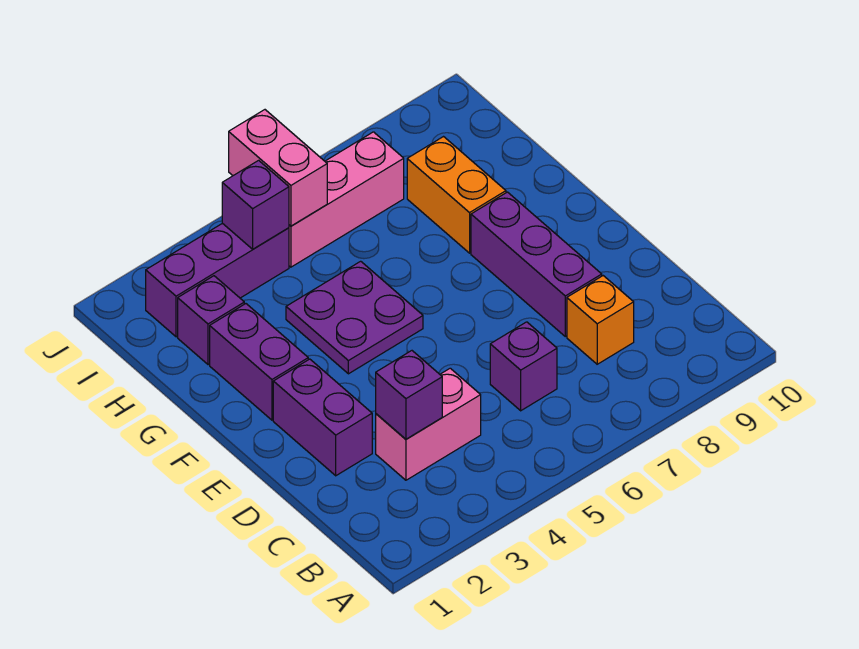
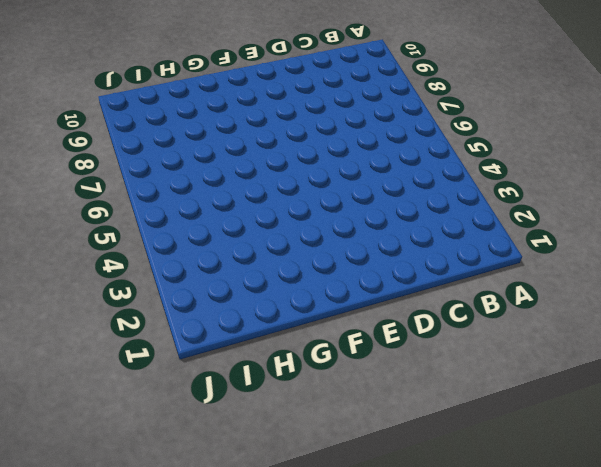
none -> pink 1x2 brick [376,368,481,480]
none -> purple 1x1 brick [490,322,557,411]
none -> orange 1x1 brick [567,276,634,364]

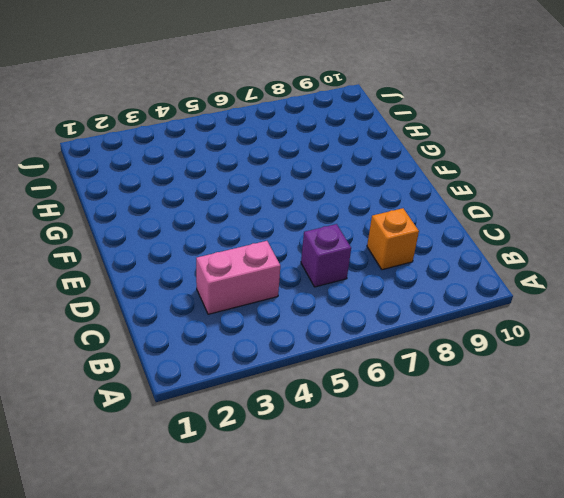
none -> purple 1x2 brick [273,359,372,476]
none -> purple 1x3 brick [471,192,602,336]
none -> purple 1x2 brick [210,304,308,420]

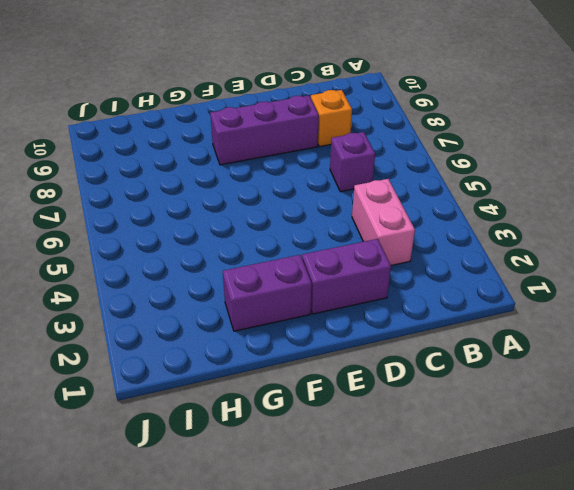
none -> purple 2x2 plate [286,261,423,374]
none -> orange 1x2 brick [407,137,506,253]
none -> purple 1x1 brick [178,276,244,365]

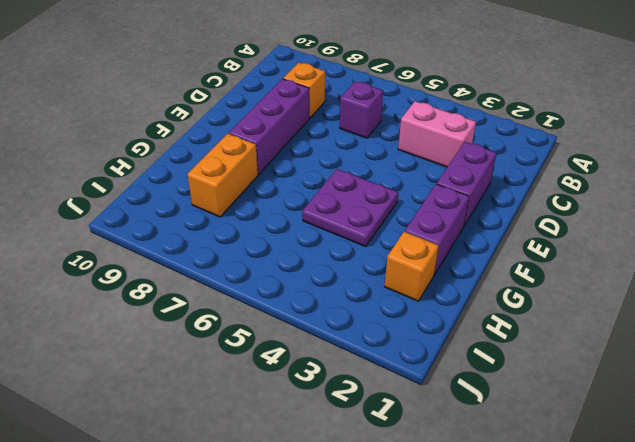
orange 1x1 brick [384,231,439,301] -> purple 1x1 brick [178,276,244,365]
none -> purple 1x3 brick [146,223,289,337]
none -> pink 1x3 brick [289,132,404,267]
none -> purple 1x1 brick [376,351,442,439]

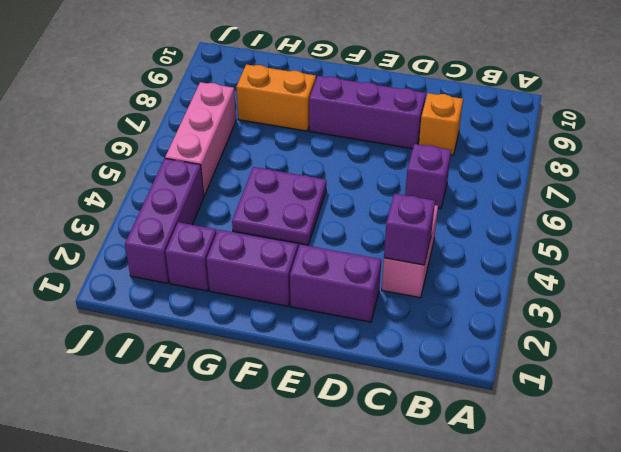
none -> purple 1x1 brick [222,160,289,249]
none -> pink 1x2 brick [229,110,327,226]

